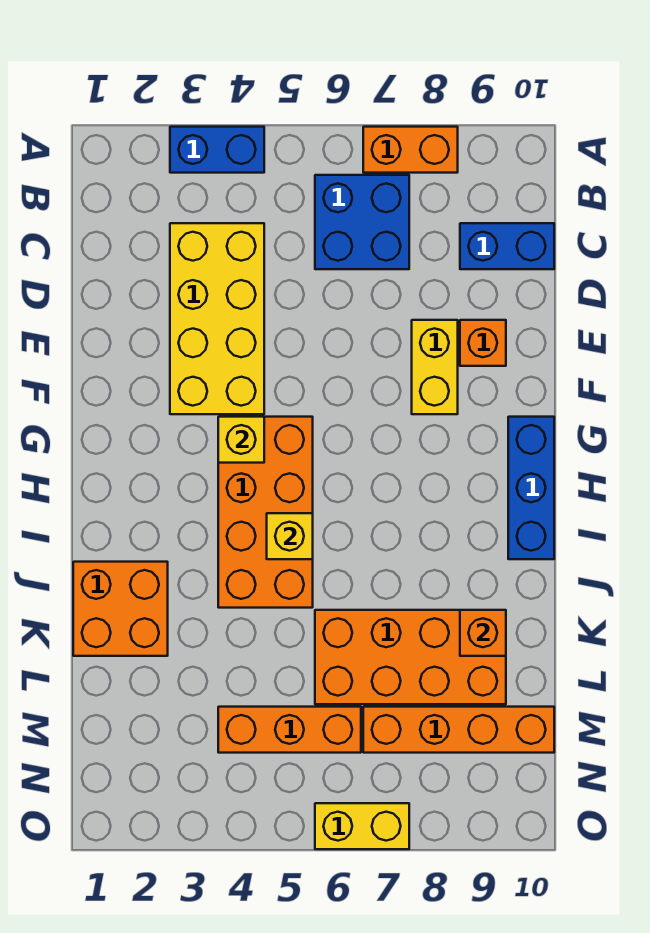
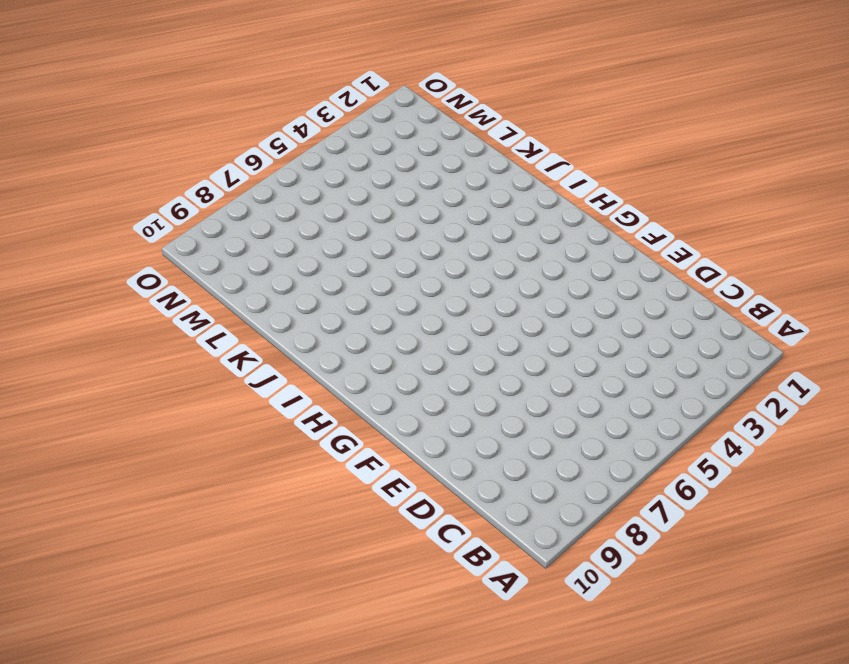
none -> blue 1x2 brick [170,127,264,173]
none -> orange 1x2 brick [363,127,458,173]
none -> blue 2x2 brick [315,175,409,269]

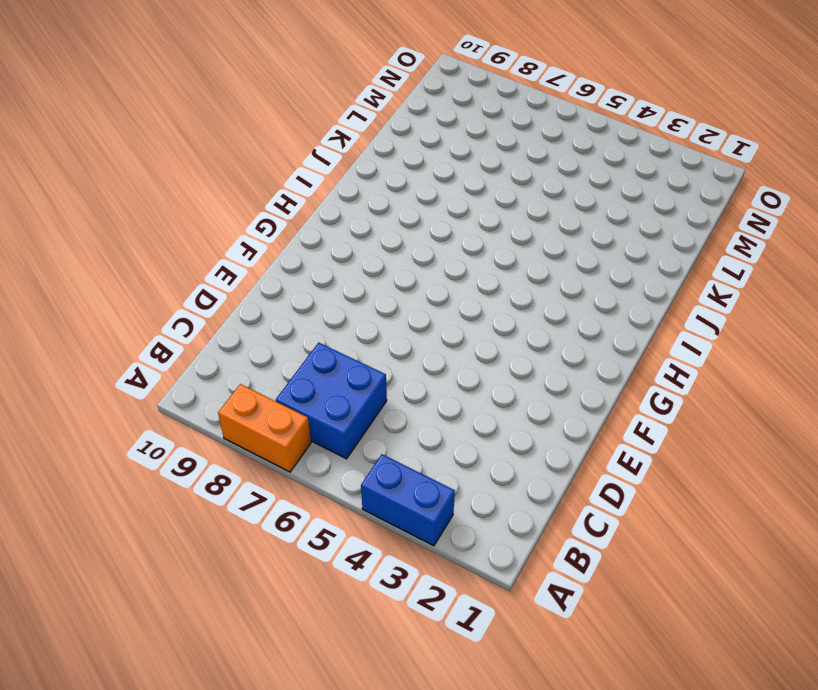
none -> yellow 2x4 brick [170,223,264,414]
none -> blue 1x2 brick [460,223,554,269]
none -> yellow 1x2 brick [412,320,458,414]

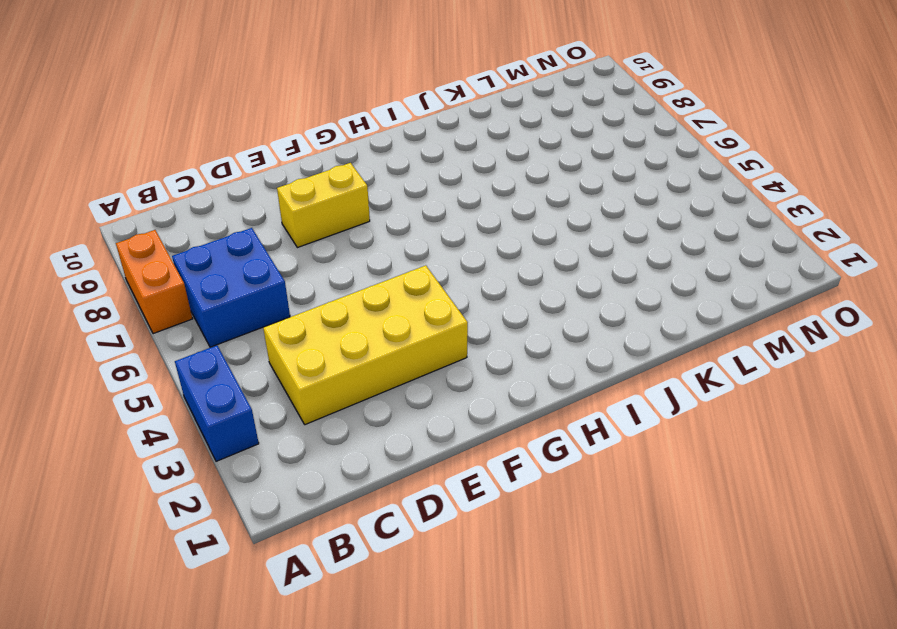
none -> blue 1x2 brick [460,223,554,269]
none -> orange 1x1 brick [460,320,506,366]
none -> orange 2x4 brick [218,417,313,608]

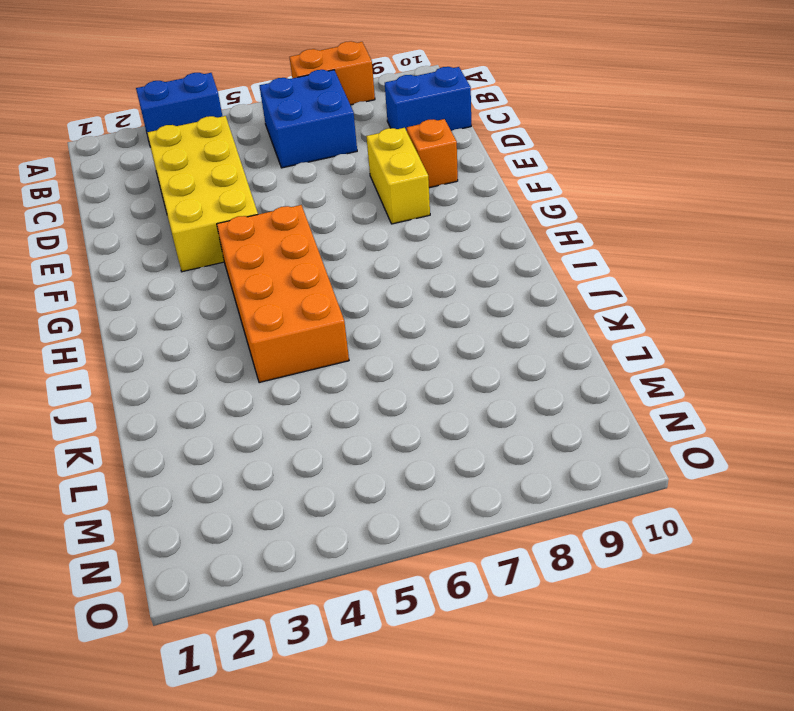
none -> blue 1x3 brick [508,417,554,559]
none -> orange 2x2 brick [73,562,168,656]
none -> orange 2x4 brick [315,610,506,704]

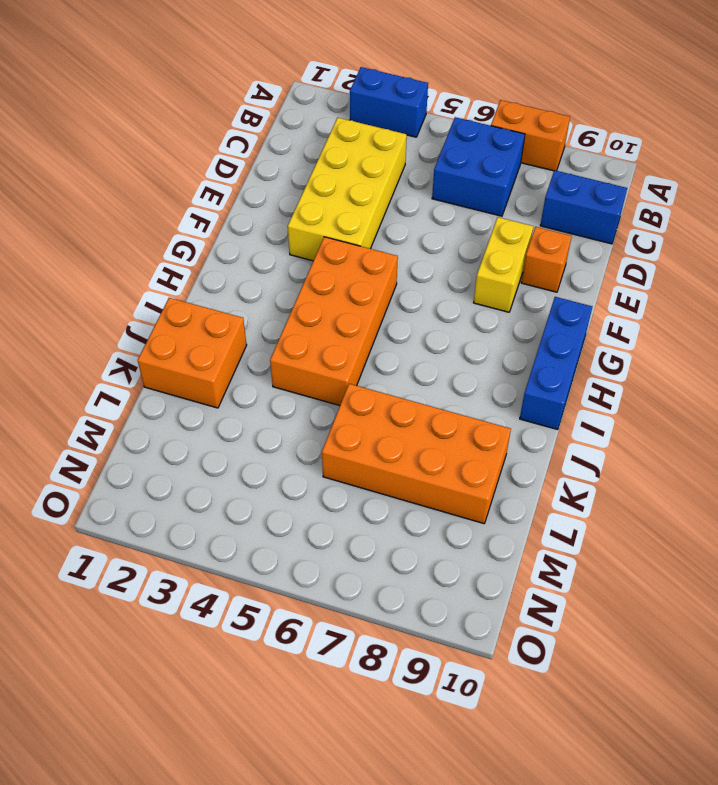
none -> orange 1x3 brick [218,707,361,753]
none -> orange 1x4 brick [363,707,554,753]
none -> yellow 1x2 brick [315,803,409,849]

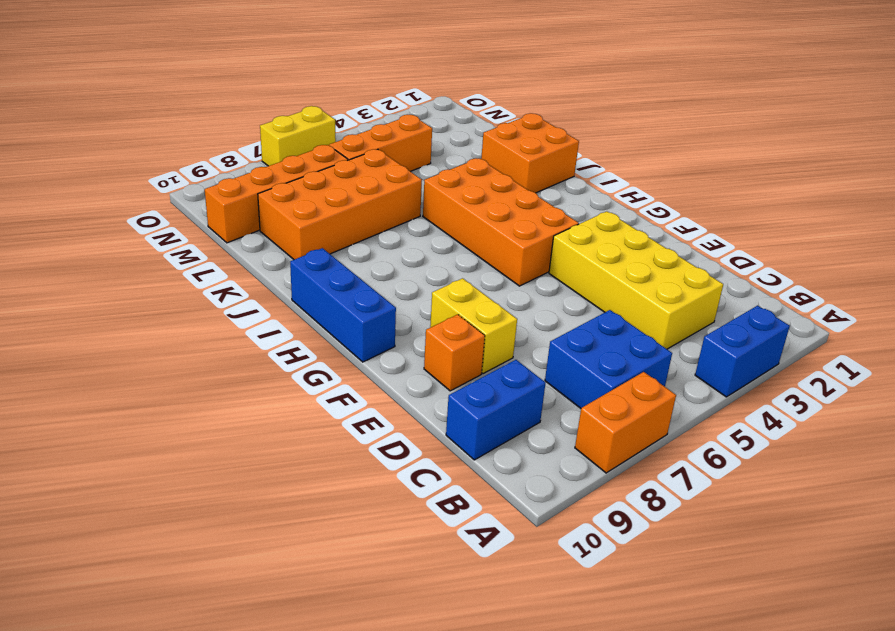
none -> yellow 1x1 brick [218,417,264,463]
none -> yellow 1x1 brick [267,513,313,559]
none -> orange 1x1 brick [460,610,506,656]

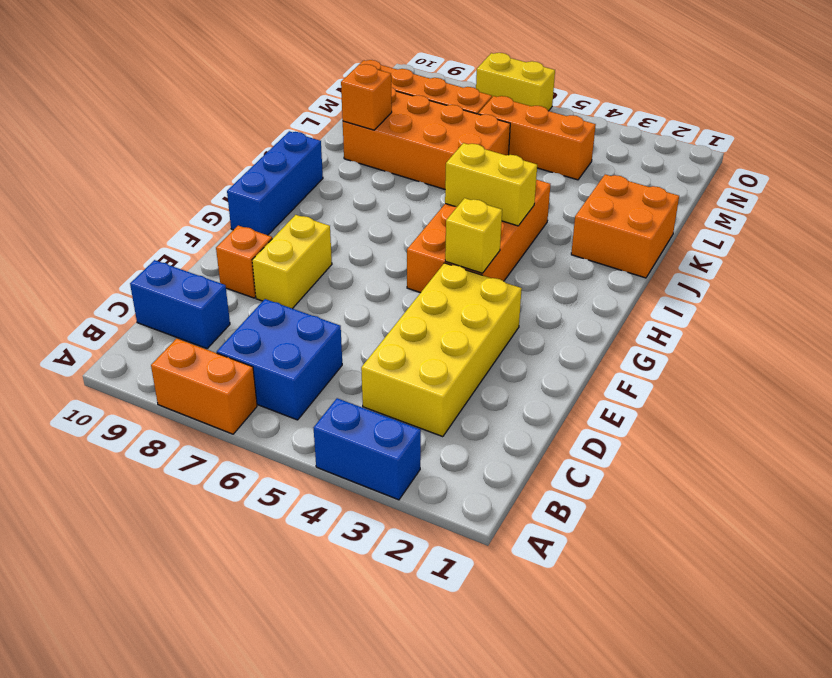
yellow 1x2 brick [445,143,537,226] -> yellow 1x1 brick [267,513,313,559]

